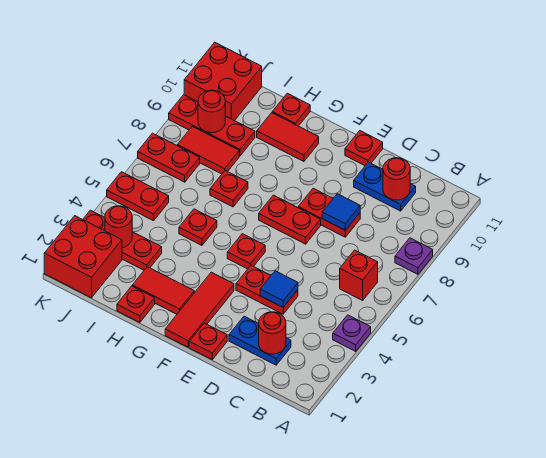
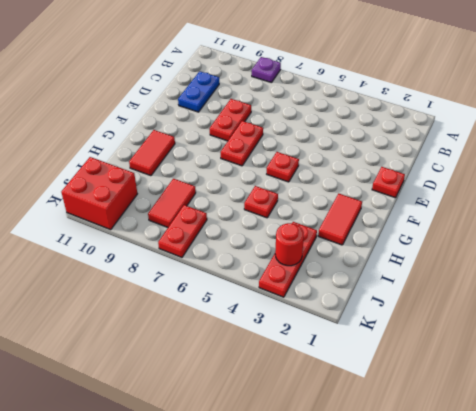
none -> purple 1x1 plate [333,315,371,351]
none -> red 1x1 brick [340,250,378,300]
none -> blue 1x2 plate [229,316,291,365]
none -> red 1x2 plate [236,266,298,314]

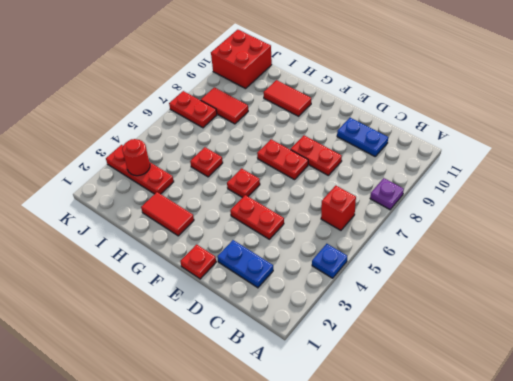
blue 1x1 plate [312,244,347,278] -> purple 1x1 plate [333,315,371,351]
none -> red 1x1 plate [345,131,383,166]
none -> red 1x3 tile [165,272,234,347]
none -> red 1x1 plate [117,286,155,323]
none -> red 1x1 plate [210,171,248,207]

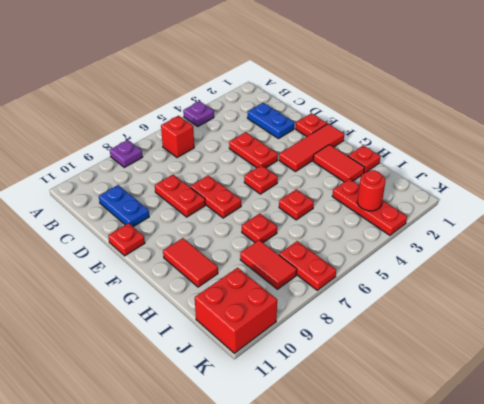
none -> red 1x1 plate [272,93,310,126]
none -> red 1x3 plate [169,95,255,156]
none -> red 2x2 brick [44,216,122,298]
none -> red 1x2 plate [107,172,169,221]

